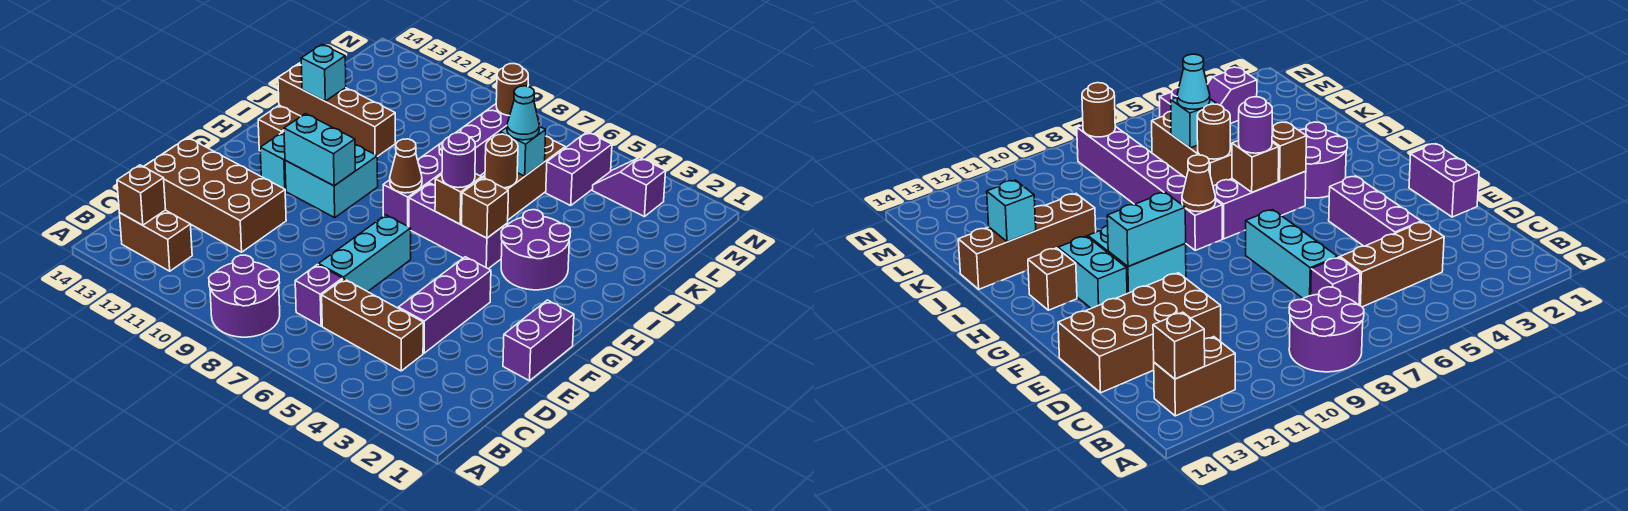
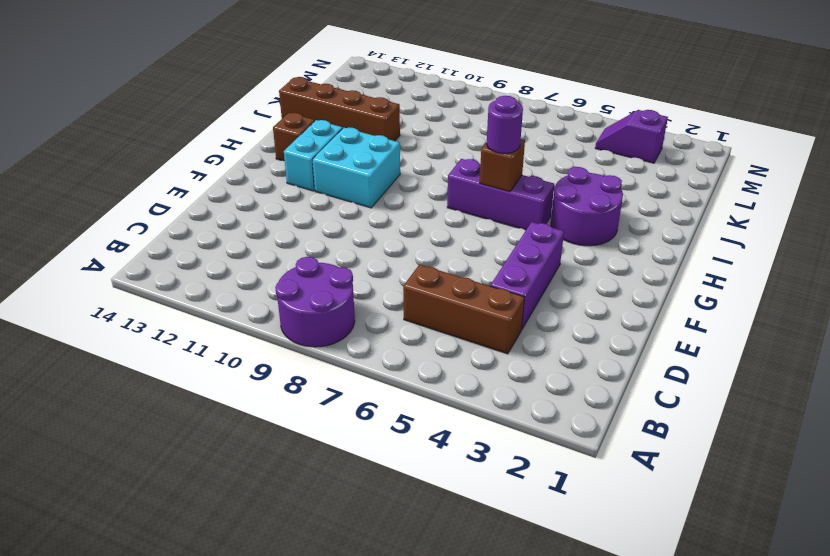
none -> brown 1x2 brick [119,210,192,271]
none -> purple 1x1 brick [295,264,343,326]
none -> cyan 1x3 brick [319,215,411,292]

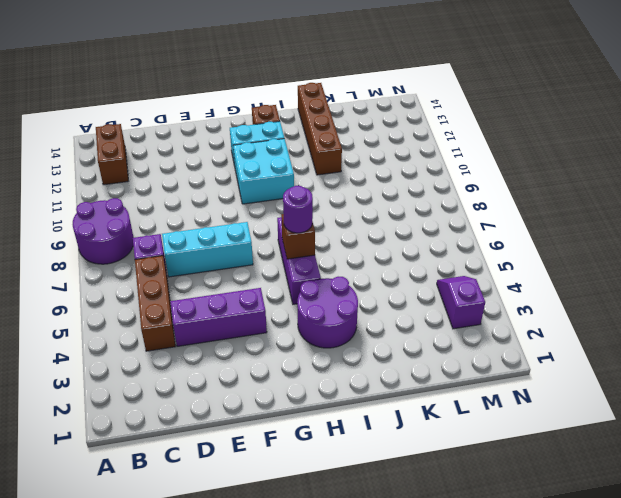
none -> brown 2x4 brick [144,138,286,252]
none -> purple 1x2 brick [503,300,574,381]
none -> purple 1x6 brick [383,104,509,227]

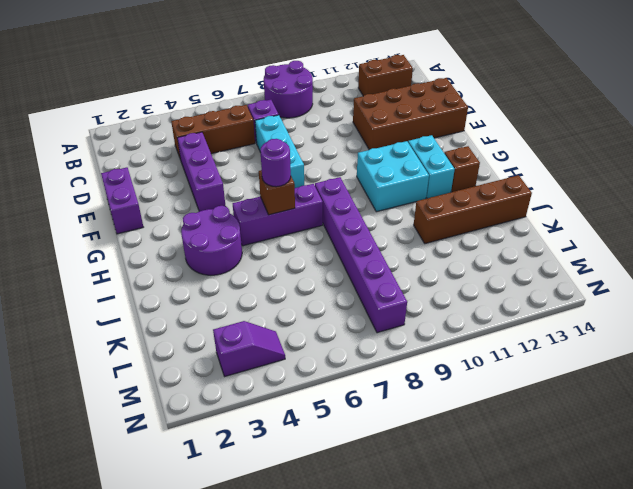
none -> brown 1x3 brick [482,136,565,220]
none -> purple 1x2 brick [546,132,612,206]
none -> brown 1x1 brick [117,165,166,225]

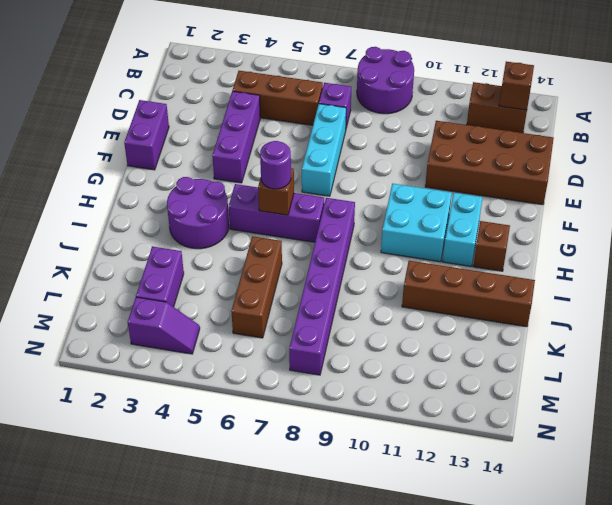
purple 1x2 brick [136,246,184,307] -> purple 1x2 brick moved to [546,132,612,206]
none -> cyan 1x2 brick [284,114,355,186]
none -> brown 1x1 brick [462,178,508,238]
none -> brown 1x1 cone [390,139,422,193]

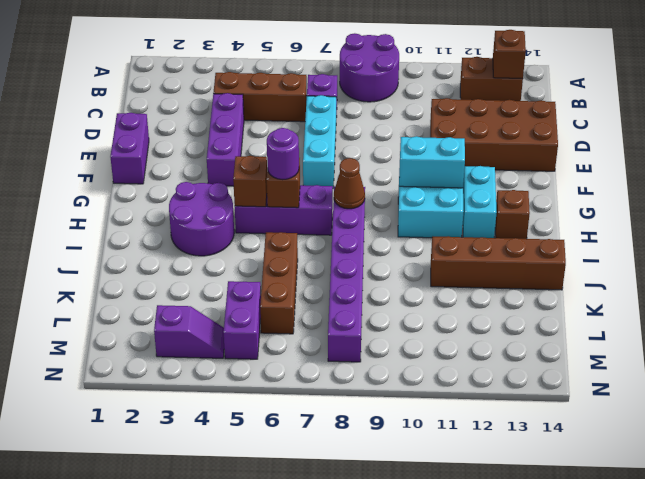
none -> brown 1x1 round brick [485,134,518,188]
none -> cyan 1x1 brick [301,44,346,101]
none -> cyan 1x1 brick [500,126,546,176]

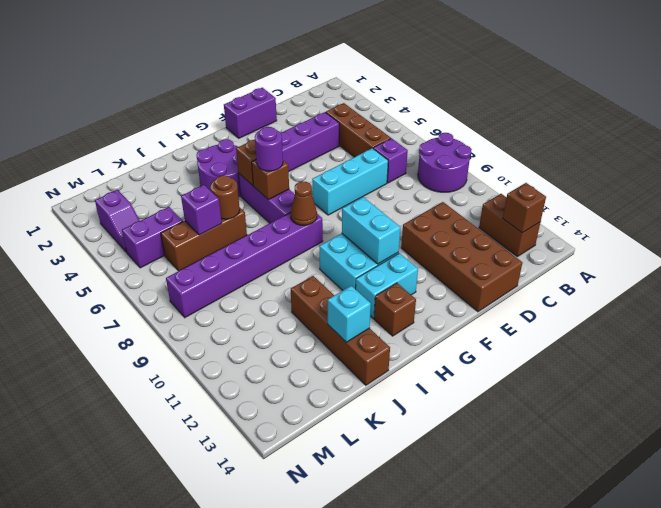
purple 1x1 brick [181,185,222,235] -> cyan 1x1 brick [500,126,546,176]
none -> brown 1x1 round brick [496,64,528,116]
none -> cyan 1x1 cone [507,86,539,140]

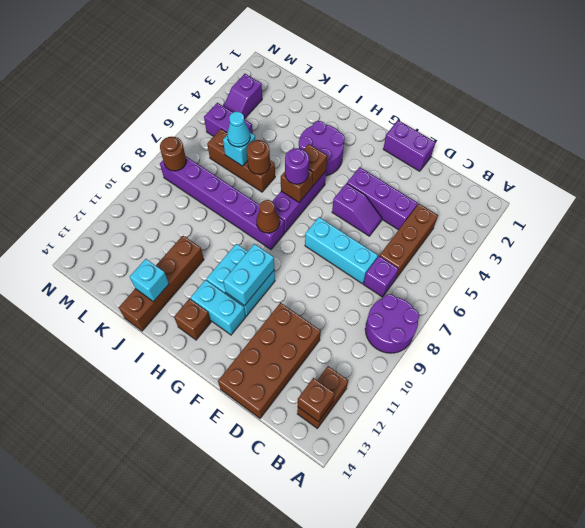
purple 1x2 slope [332,183,382,236] -> none

